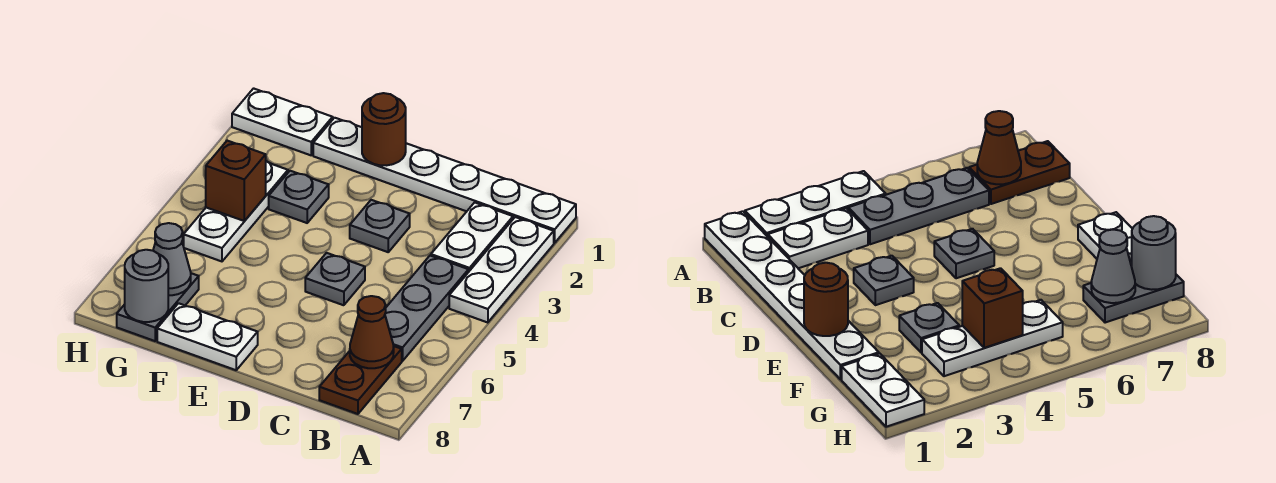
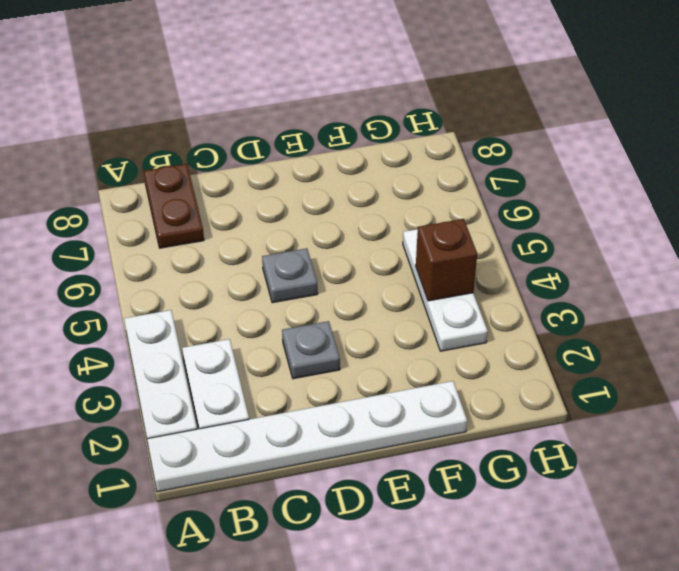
none -> grey 1x3 plate [385,256,469,361]
none -> white 1x2 plate [157,303,258,370]
none -> grey 1x1 plate [269,171,329,223]

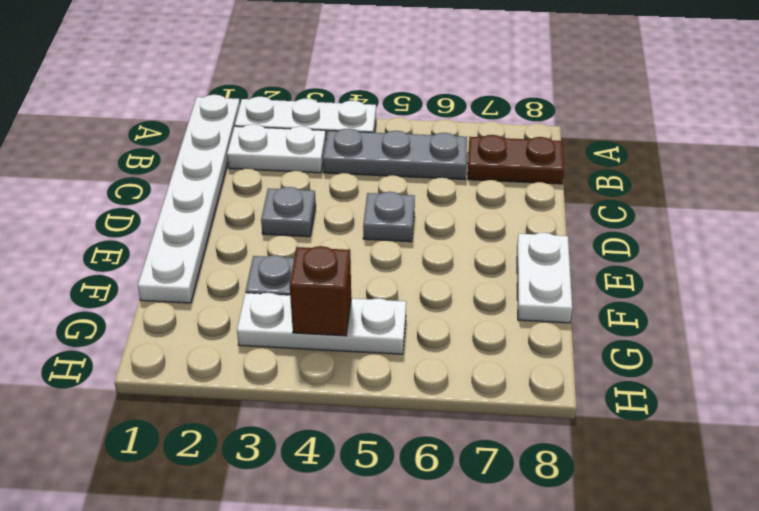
none -> white 1x2 plate [232,88,333,155]
none -> grey 1x2 plate [117,273,199,341]
none -> brown 1x1 cone [350,296,394,368]

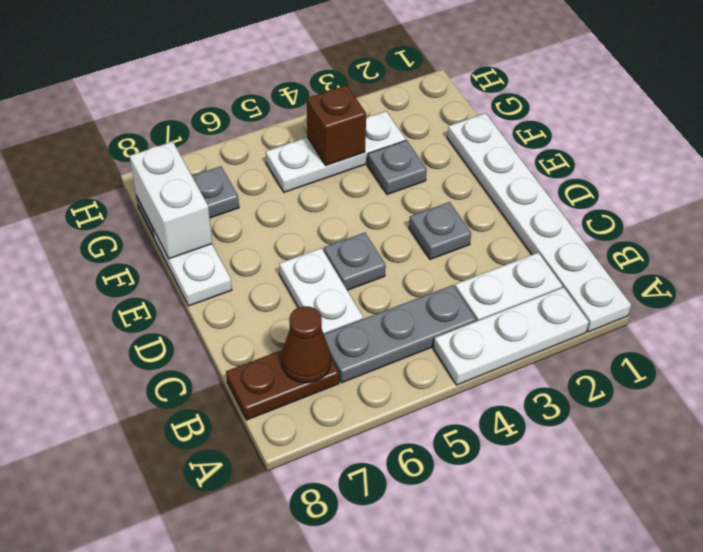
white 1x2 plate [279,248,363,334] -> white 1x2 plate moved to [232,88,333,155]
white 1x2 brick [130,142,212,259] -> grey 1x1 round brick [125,250,168,322]
none -> brown 1x1 round brick [362,93,406,165]
none -> grey 1x1 cone [153,223,191,295]

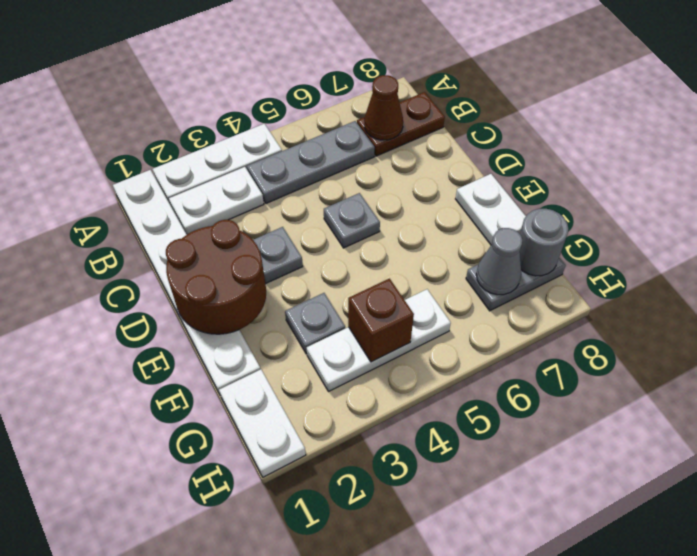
brown 2x2 round brick [166,220,266,334] -> brown 1x1 round brick [362,93,406,165]

